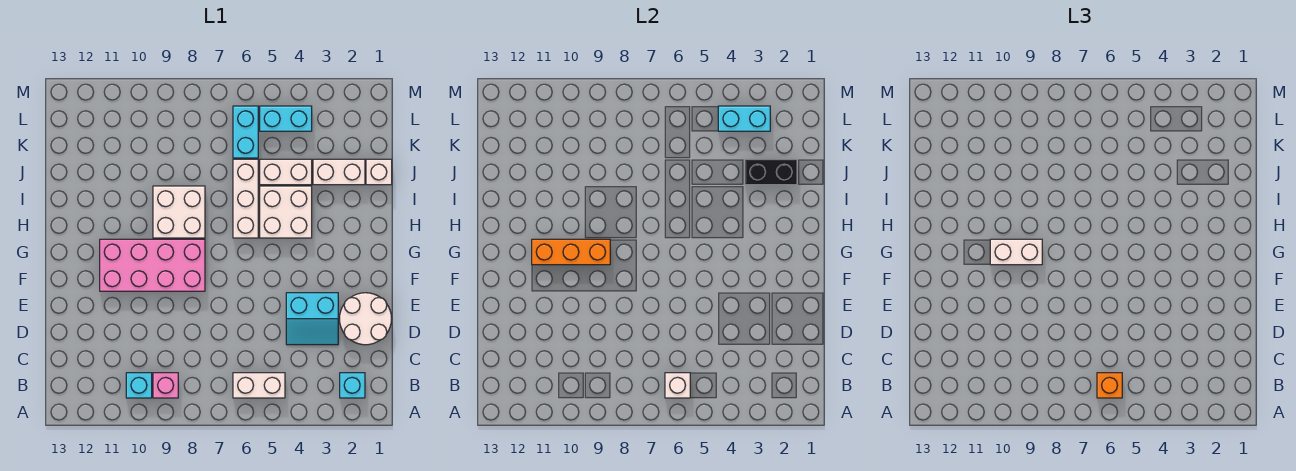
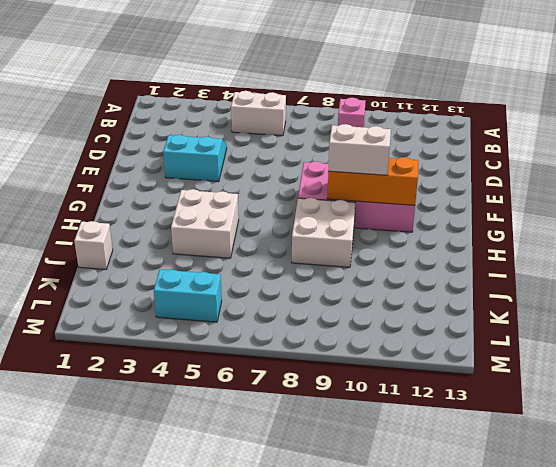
none -> cyan 1x1 brick [340,373,365,398]
none -> cyan 1x1 brick [126,373,152,398]
none -> white 2x2 round brick [340,293,392,345]

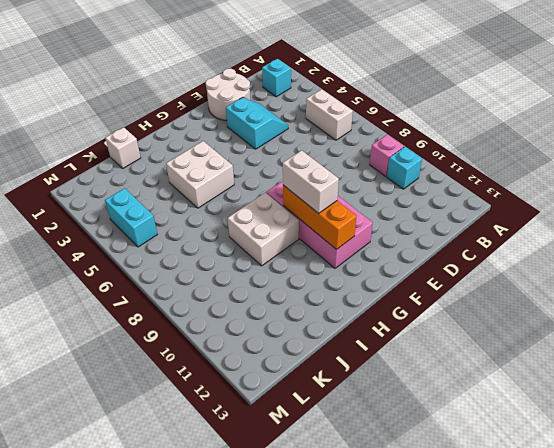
none -> white 1x3 brick [233,159,258,238]
none -> white 1x2 brick [313,159,365,185]
none -> white 1x2 brick [260,159,312,185]

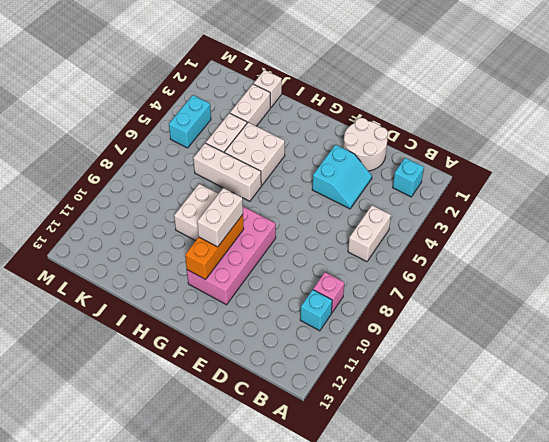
none -> cyan 1x2 brick [233,106,258,158]
none -> white 1x1 brick [665,373,690,398]
none -> black 1x2 brick [745,159,797,185]

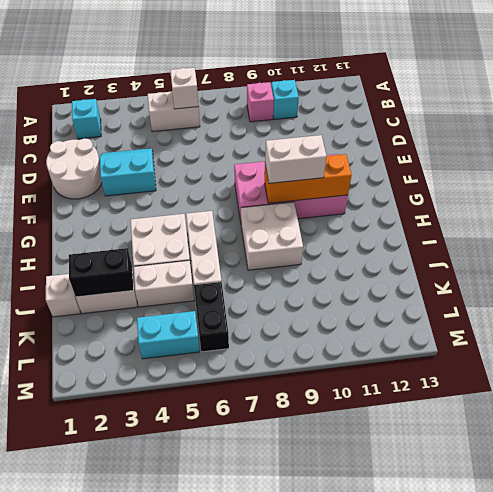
black 1x2 brick [194,282,229,352] -> cyan 1x2 brick [233,106,258,158]
none -> cyan 1x2 brick [718,106,770,131]
none -> orange 1x1 brick [1097,373,1122,398]

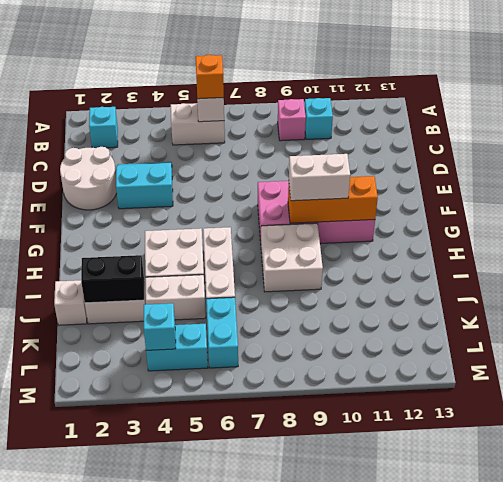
cyan 1x1 brick [144,303,176,350] -> cyan 1x2 brick [718,106,770,131]

